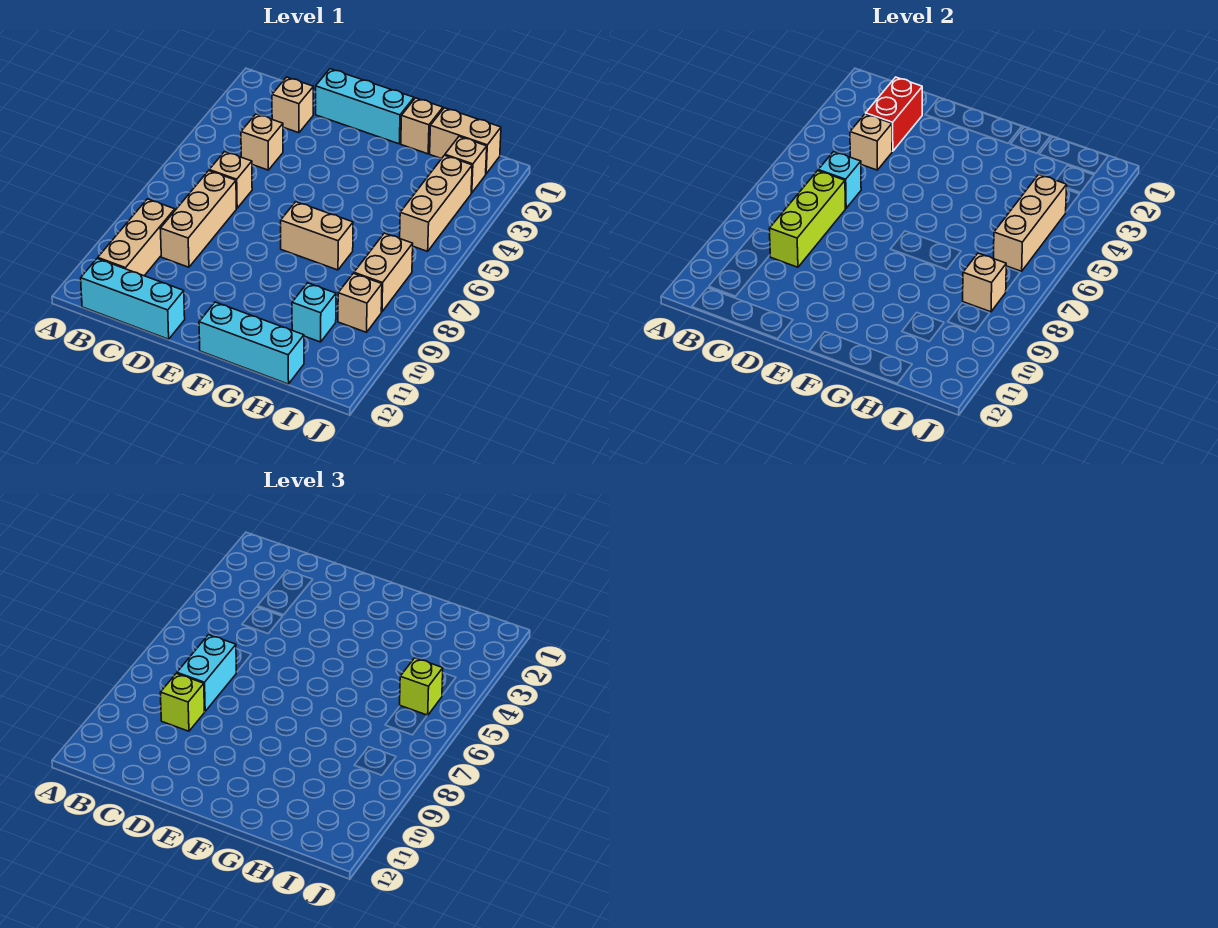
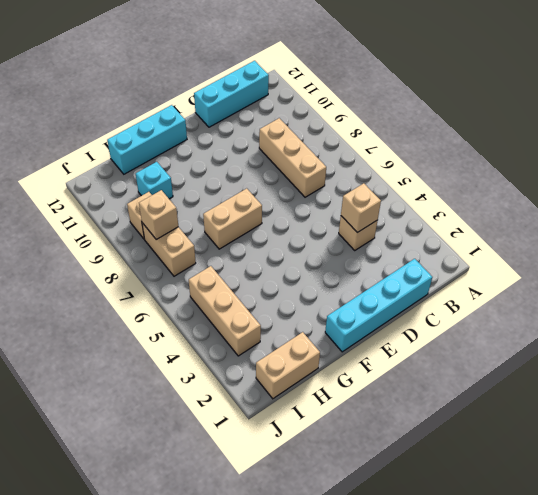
cyan 1x4 brick [325,259,432,352] -> cyan 1x3 brick [316,69,414,144]
none -> tan 1x3 brick [98,199,175,276]
none -> tan 1x1 brick [272,77,313,133]
none -> tan 1x1 brick [209,152,252,208]

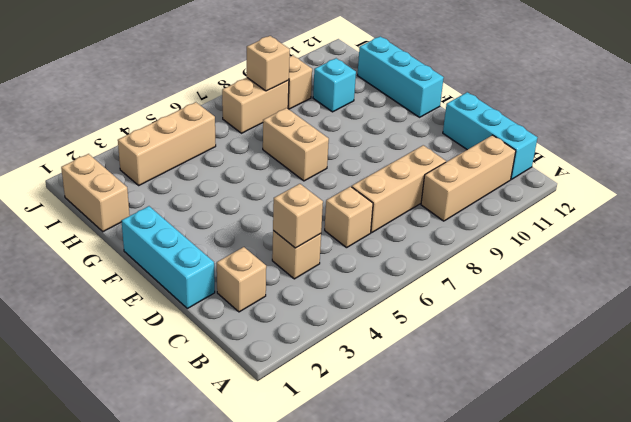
none -> tan 1x1 brick [401,98,443,154]
none -> tan 1x1 brick [445,137,487,193]
none -> red 1x2 brick [866,77,922,151]

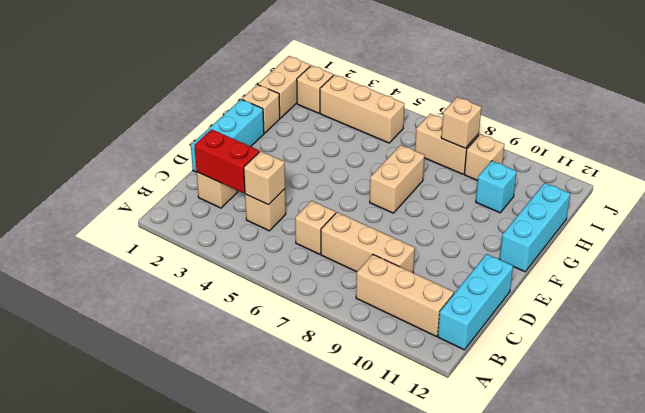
none -> cyan 1x1 brick [818,152,861,208]
none -> lime 1x3 brick [769,171,845,267]
none -> tan 1x3 brick [994,175,1067,271]

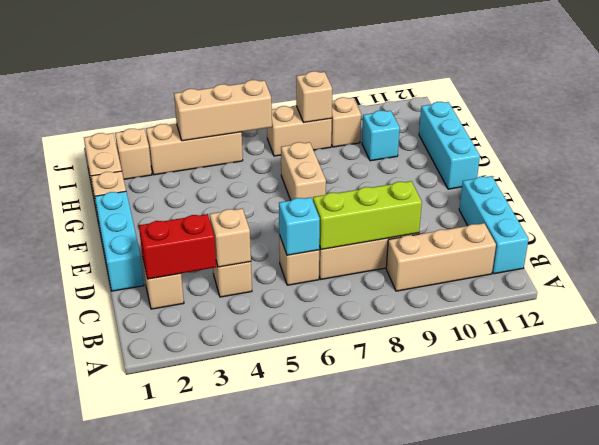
none -> cyan 1x2 brick [177,635,236,711]
none -> lime 1x1 brick [160,673,205,731]
none -> lime 1x1 brick [400,658,443,715]

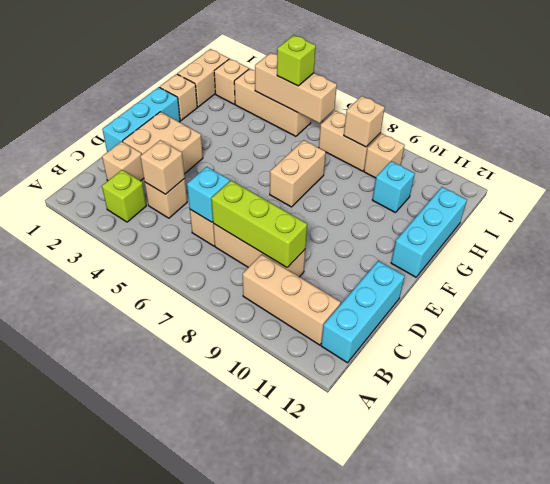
lime 1x1 brick [102,170,146,222] -> lime 1x1 brick moved to [160,673,205,731]
tan 2x2 brick [123,112,203,174] -> none
none -> red 1x2 brick [866,77,922,151]
none -> cyan 1x2 brick [177,635,236,711]

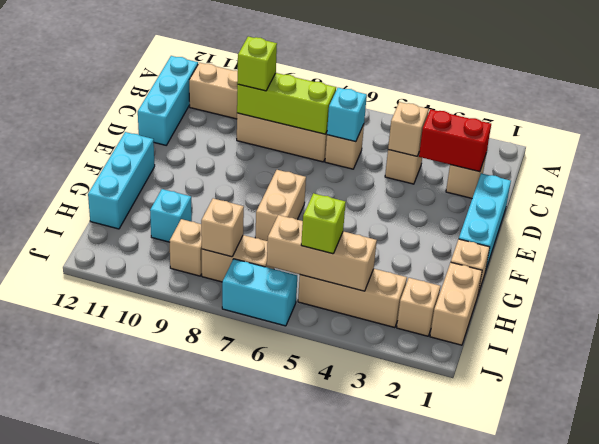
cyan 1x2 brick [222,259,297,326] -> cyan 1x2 brick moved to [177,635,236,711]

